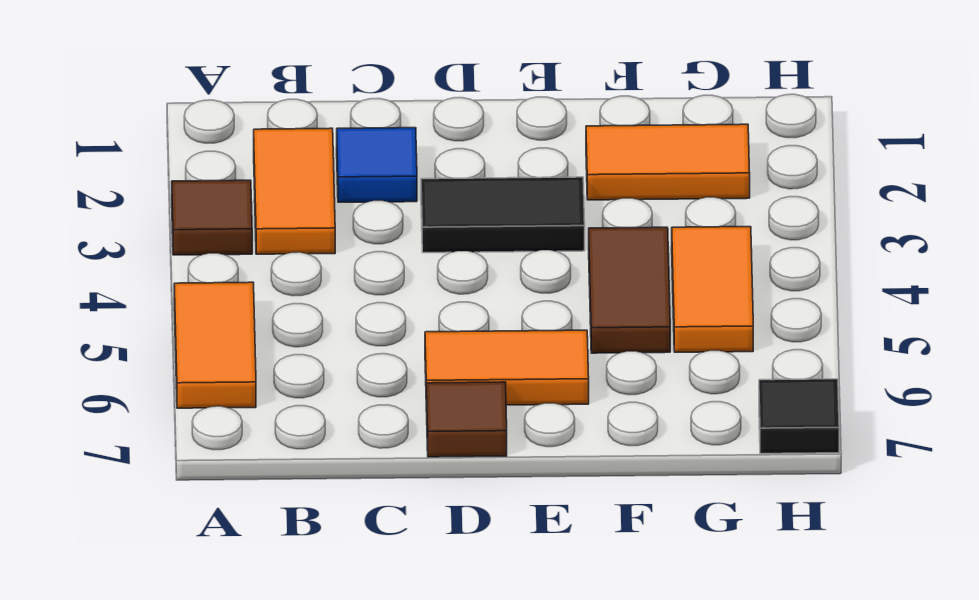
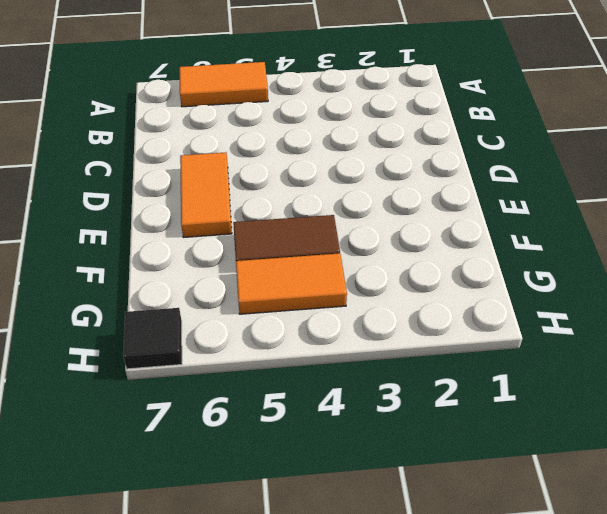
none -> brown 1x1 tile [172,180,252,255]
none -> orange 1x2 tile [254,128,335,254]

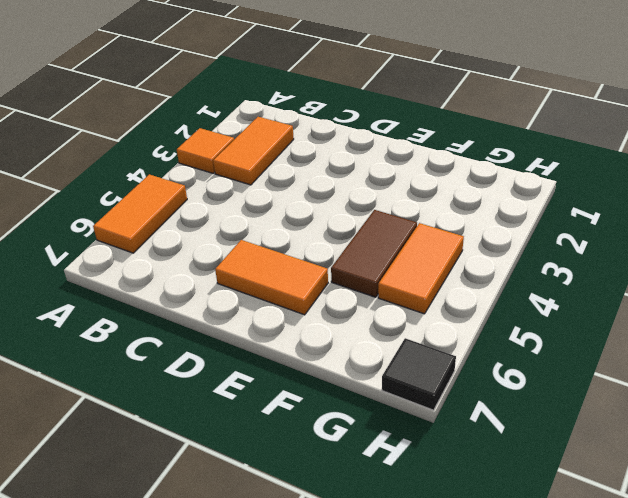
orange 1x1 tile [177,128,234,173] -> brown 1x1 tile [172,180,252,255]
none -> blue 1x1 tile [337,128,417,202]
none -> black 1x2 tile [421,177,585,253]

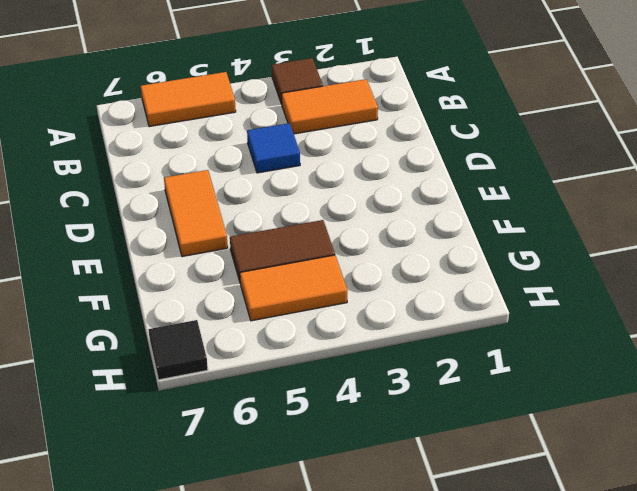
blue 1x1 tile [247,123,300,173] -> blue 1x1 tile moved to [337,128,417,202]
none -> black 1x2 tile [421,177,585,253]
none -> brown 1x1 tile [426,382,507,457]

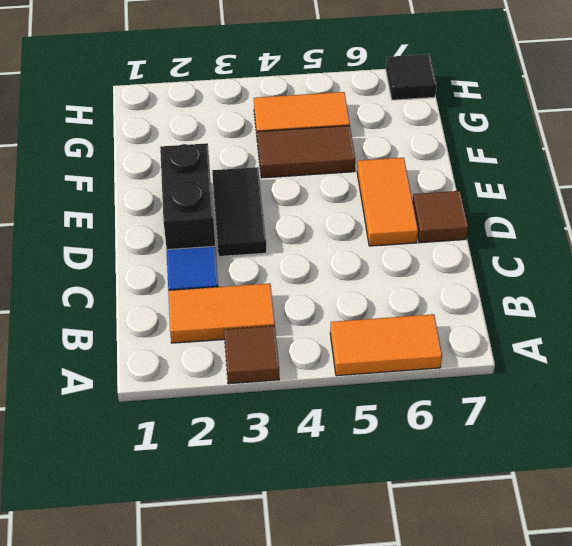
black 1x2 brick [160,143,215,250] -> none
none -> orange 1x2 tile [586,124,750,200]

